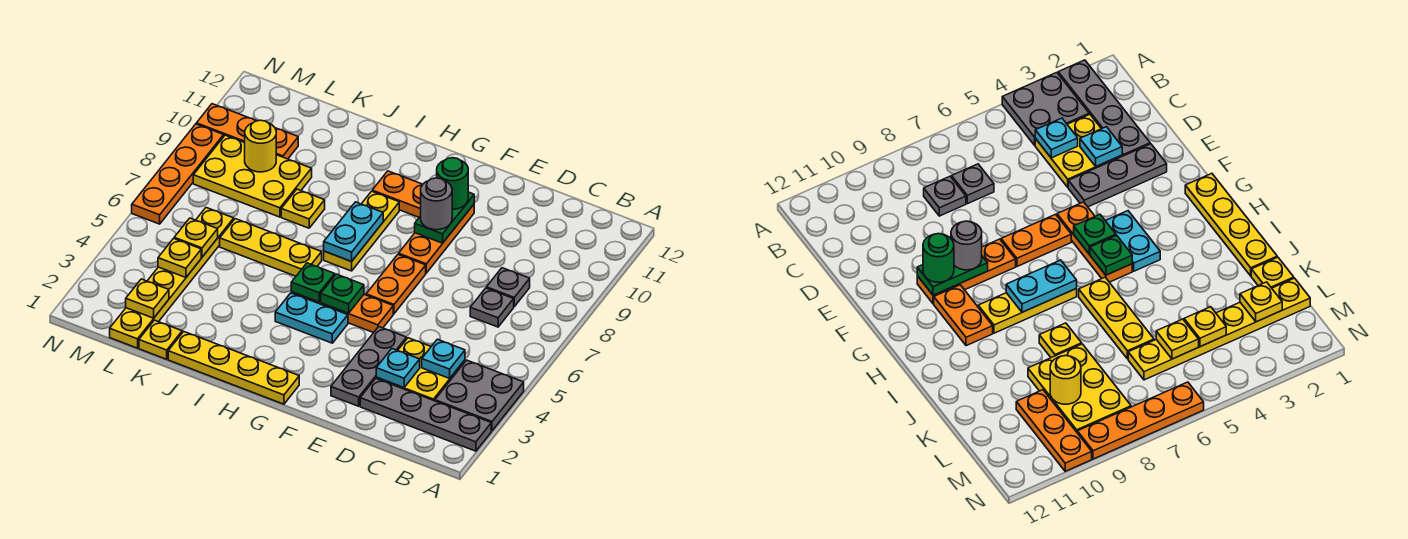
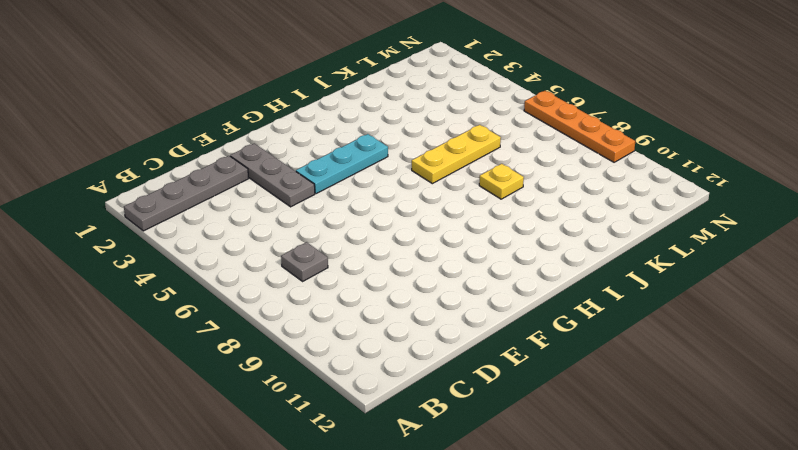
cyan 1x3 plate [296,134,388,194] -> cyan 1x2 plate [275,293,348,343]
none -> grey 2x2 plate [435,360,524,431]
none -> yellow 2x2 plate [376,338,465,401]
none -> grey 1x1 plate [486,268,530,307]
none -> orange 1x3 plate [291,292,393,333]

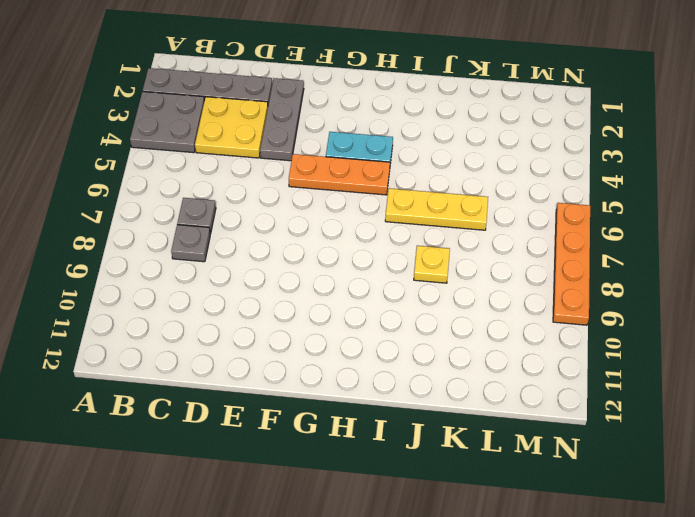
none -> orange 1x2 plate [366,254,426,314]
none -> orange 1x3 plate [399,205,474,273]
none -> yellow 1x4 plate [168,332,299,404]
none -> orange 1x2 plate [372,171,423,217]

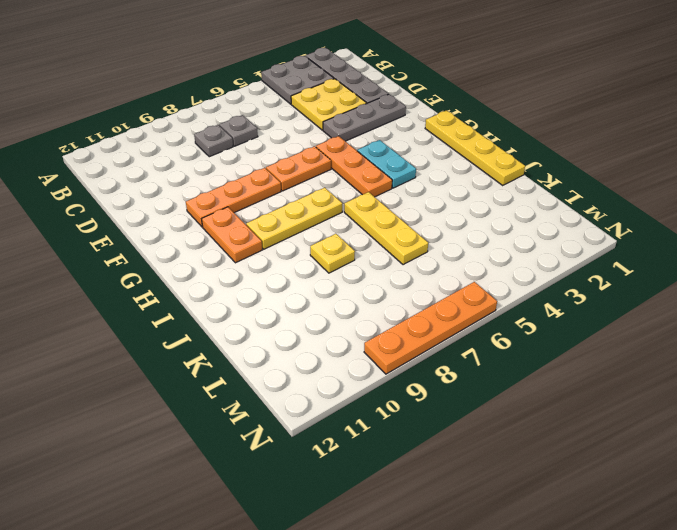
none -> yellow 1x1 plate [139,320,182,359]
none -> yellow 2x3 plate [193,135,312,217]
none -> yellow 1x6 plate [110,208,234,348]
none -> orange 1x3 plate [196,104,298,159]

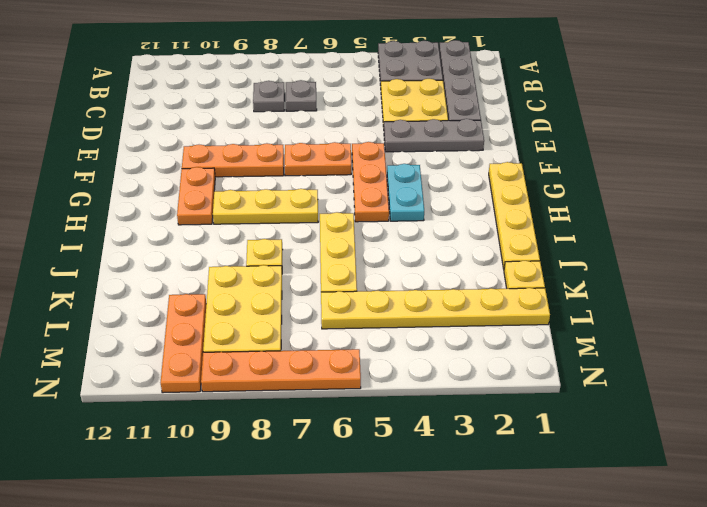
none -> cyan 1x1 plate [422,339,465,378]
none -> cyan 1x1 plate [376,349,420,388]
none -> green 1x2 plate [415,192,474,243]
none -> green 1x1 plate [321,274,364,313]

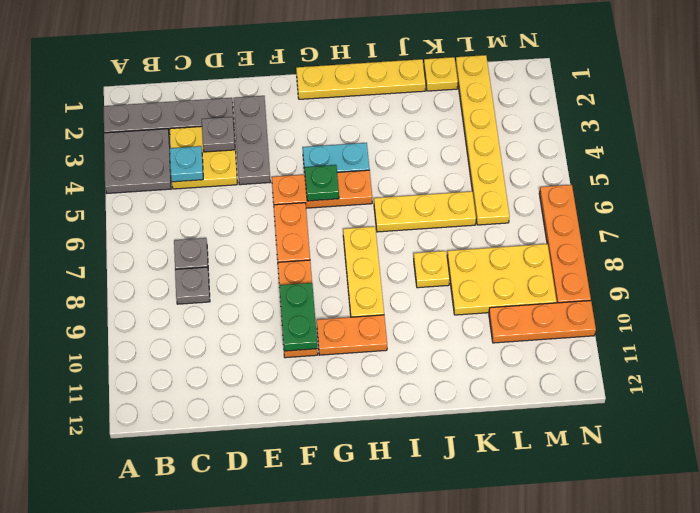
grey 1x1 plate [202,117,235,152] -> cyan 1x1 plate [376,349,420,388]
none -> green 1x1 plate [291,263,335,302]
none -> cyan 1x2 plate [324,202,383,261]
none -> yellow 1x1 plate [126,279,169,318]
none -> yellow 1x1 plate [158,238,201,278]

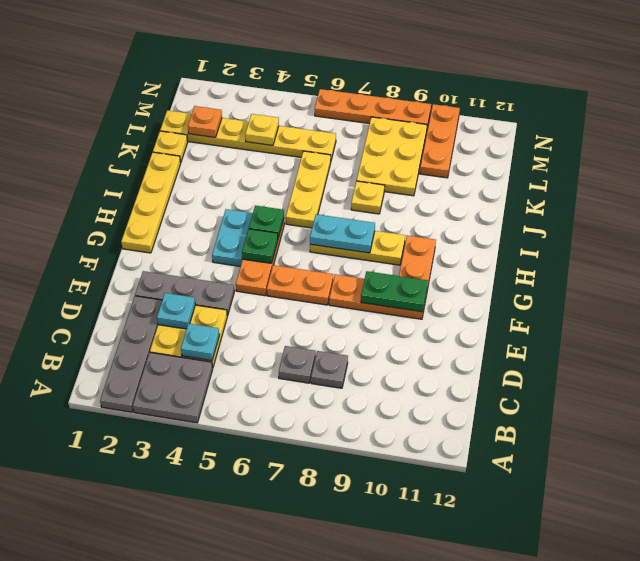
orange 1x1 plate [188,106,222,137] -> yellow 1x1 plate [126,279,169,318]
none -> yellow 1x1 plate [174,218,218,257]
none -> yellow 1x1 round brick [245,120,276,172]
none -> grey 1x1 round brick [421,178,452,230]
none -> green 1x1 round brick [437,158,468,209]

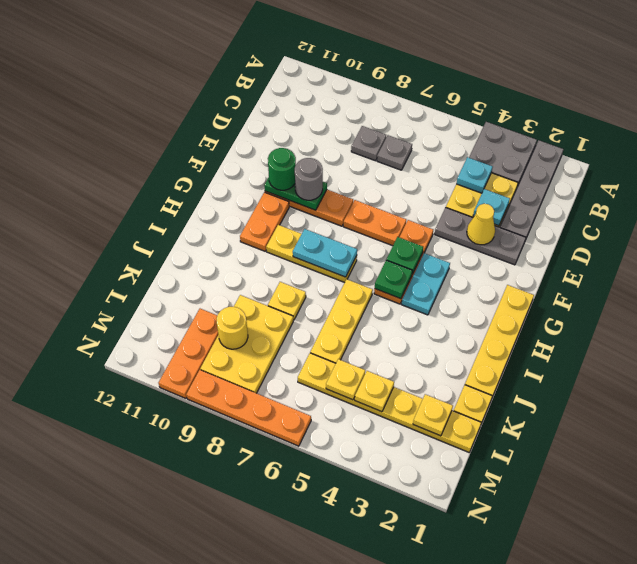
yellow 1x1 cone [467,204,495,245] -> none

